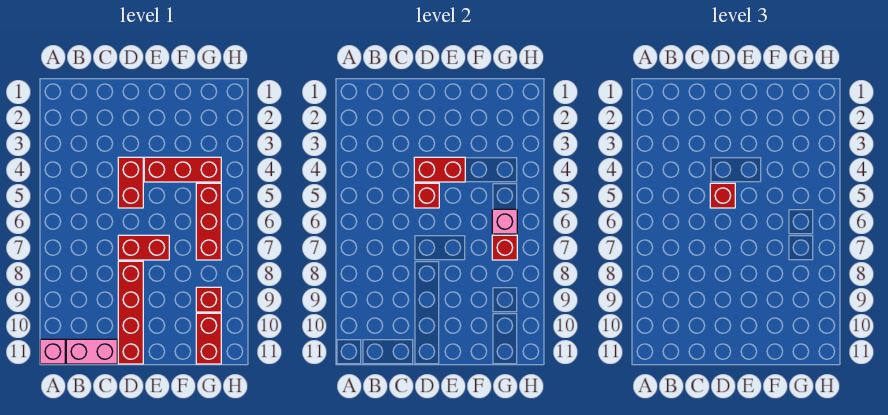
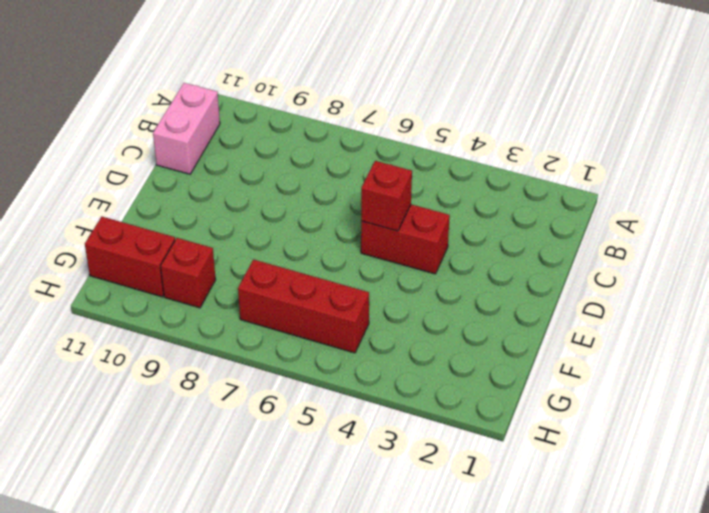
none -> pink 1x1 brick [40,339,65,364]
none -> red 1x2 brick [118,235,169,260]
none -> red 1x4 brick [118,261,143,364]

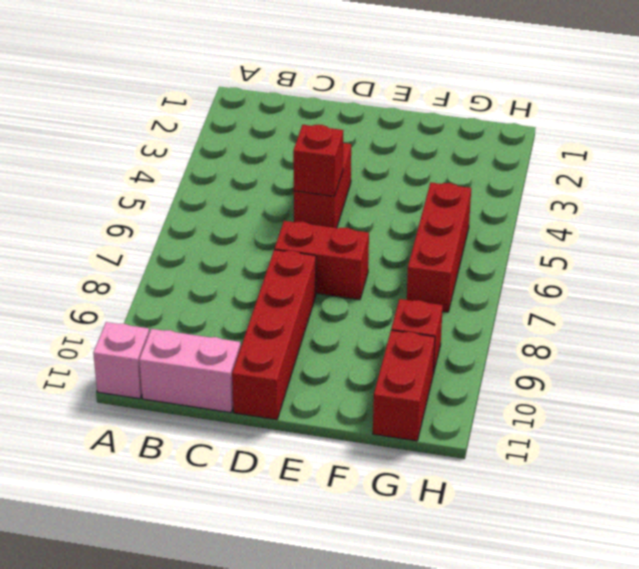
none -> red 1x3 brick [144,157,221,182]
none -> red 1x2 brick [414,157,465,182]
none -> pink 1x1 brick [492,209,517,234]

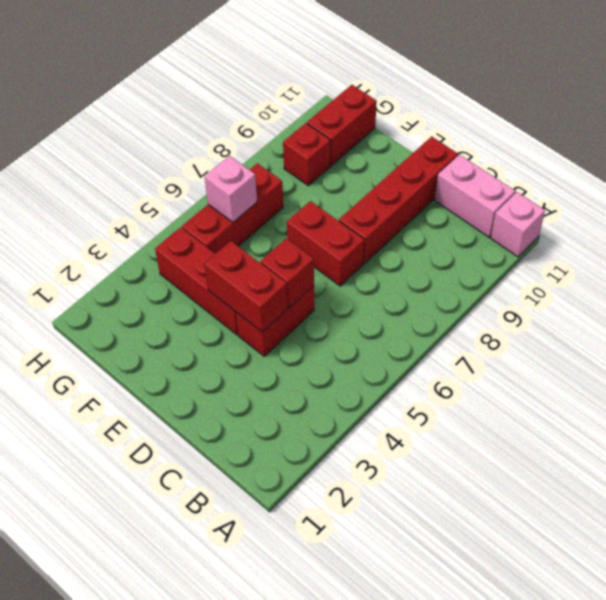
none -> red 1x1 brick [492,235,517,260]
none -> red 1x1 brick [710,183,735,208]

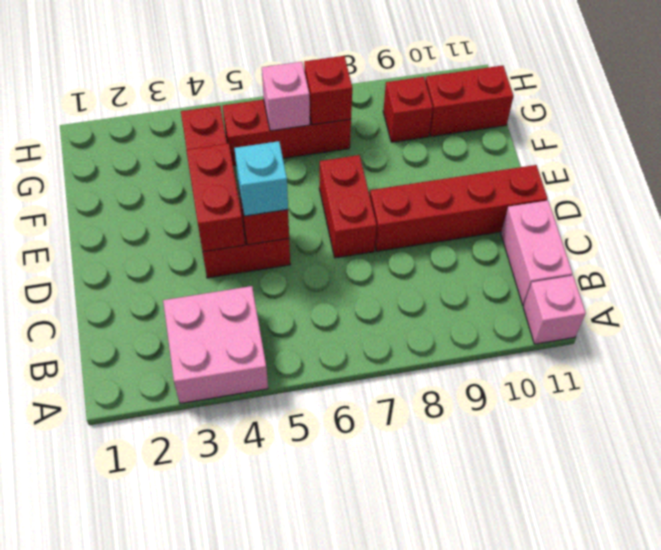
pink 2x2 brick [163,286,268,404] -> none
cyan 1x1 brick [234,141,288,216] -> red 1x1 brick [710,183,735,208]

